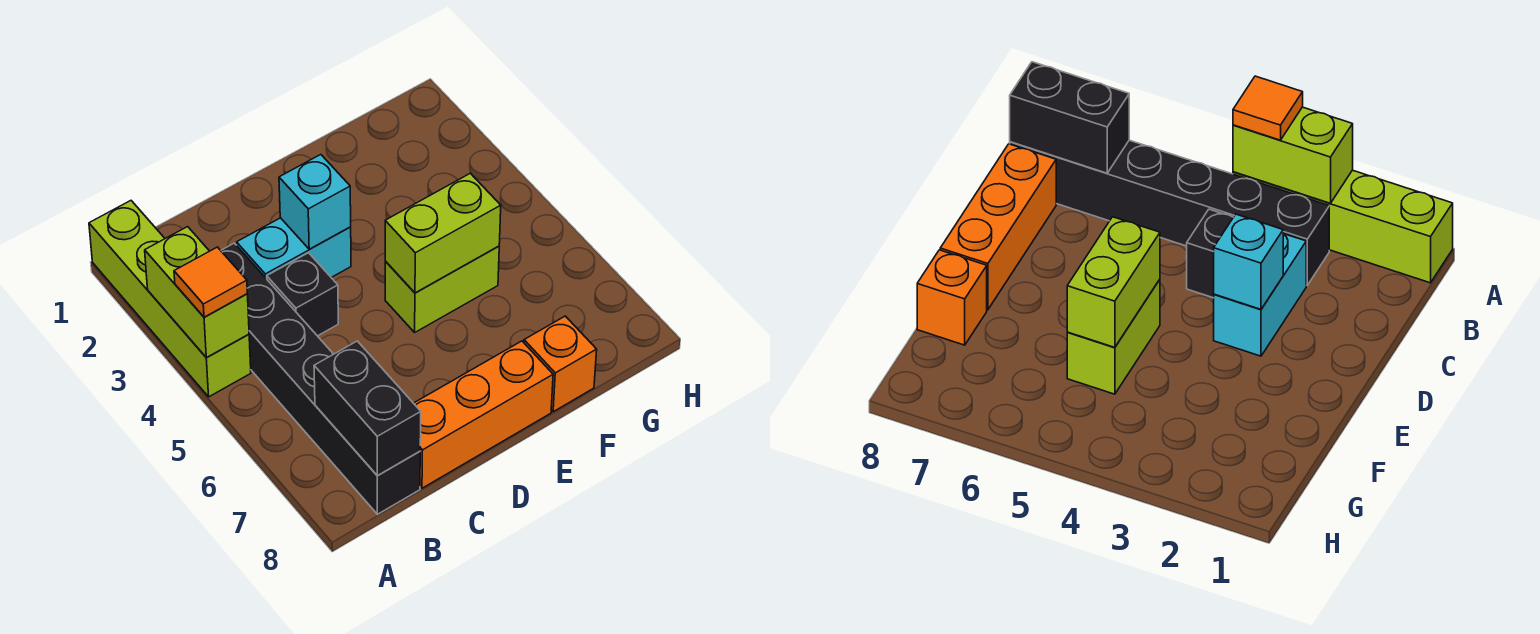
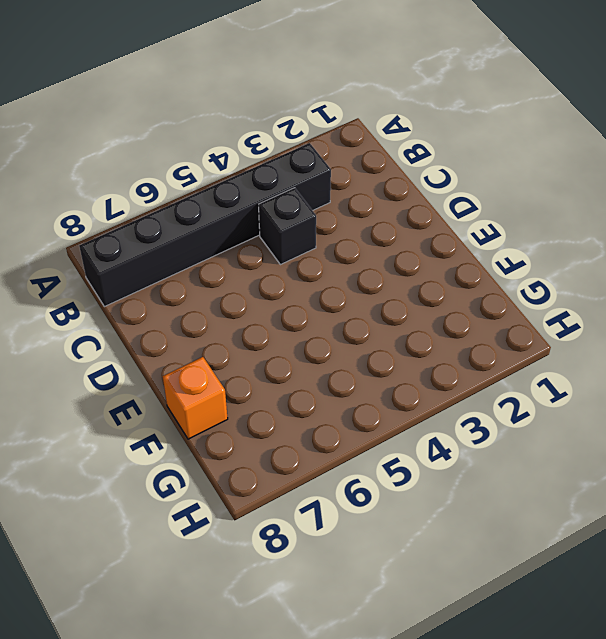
none -> lime 1x4 brick [89,201,251,397]
none -> cyan 1x2 brick [237,218,351,279]
none -> orange 1x3 brick [414,341,553,488]

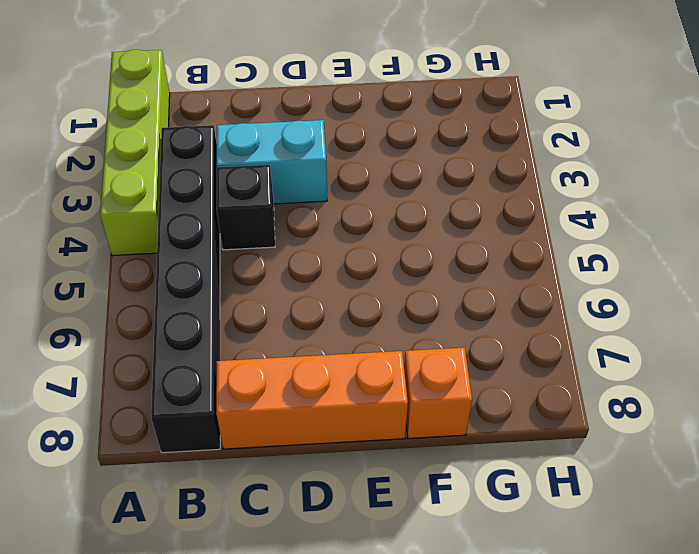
none -> lime 1x2 brick [385,246,499,332]
none -> lime 1x2 brick [145,227,249,358]
none -> black 1x2 brick [314,341,421,476]

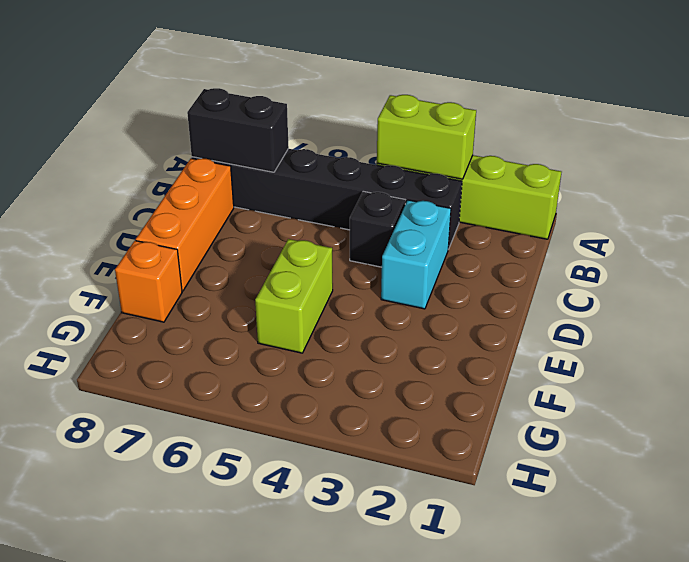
none -> cyan 1x1 brick [279,155,351,249]
none -> lime 1x2 brick [385,173,501,293]
none -> orange 1x1 tile [174,247,247,317]

